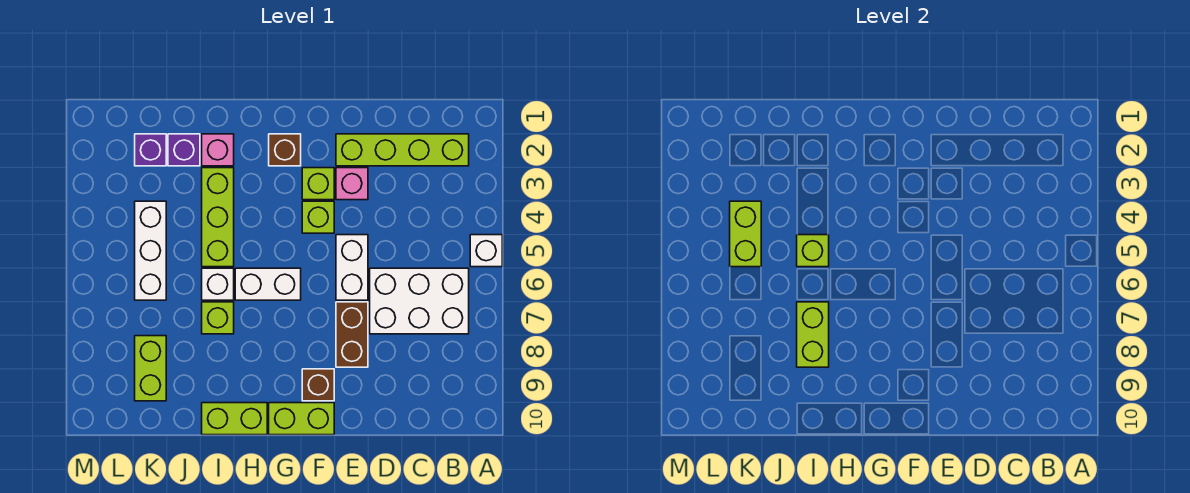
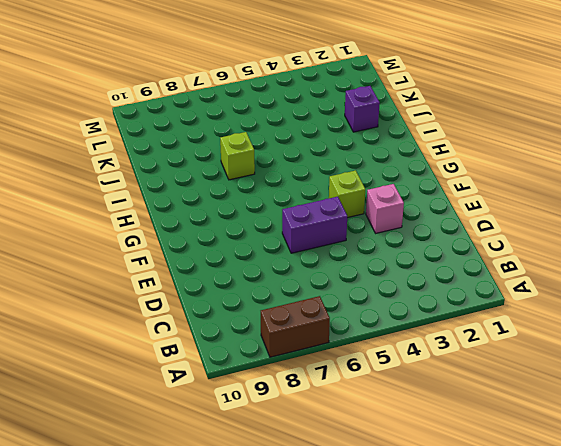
brown 1x2 brick [261,296,330,357] -> brown 1x2 brick moved to [336,302,368,367]
purple 1x2 brick [282,197,347,253] -> white 1x2 brick [336,235,368,300]
none -> white 1x1 brick [470,235,502,267]
none -> lime 1x4 brick [336,134,469,166]
none -> white 2x3 brick [370,268,469,334]

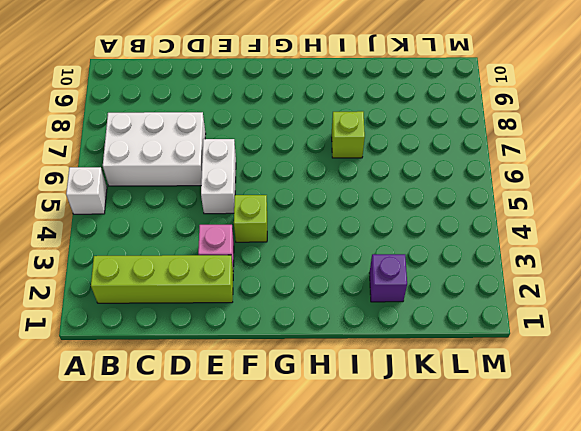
none -> brown 1x2 brick [336,302,368,367]
none -> lime 1x1 brick [302,168,334,200]
none -> brown 1x1 brick [302,369,334,401]

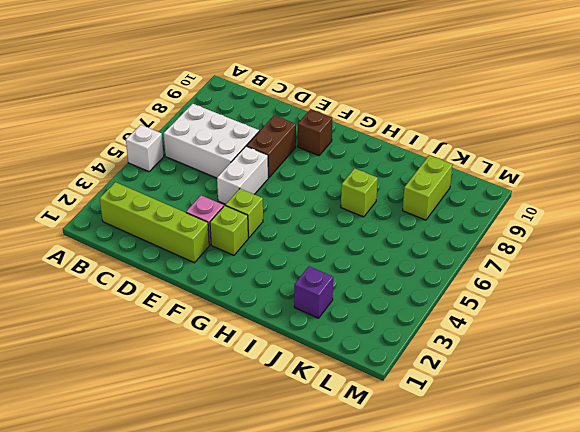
none -> lime 1x2 brick [269,403,334,435]
none -> brown 1x1 brick [269,134,301,166]
none -> white 1x2 brick [235,268,301,300]

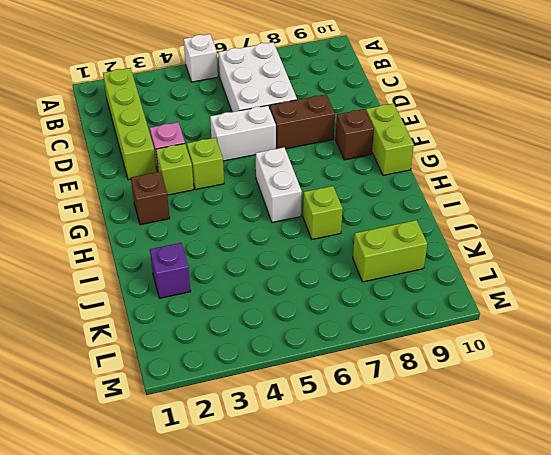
none -> lime 1x2 brick [202,403,267,435]
none -> pink 1x1 brick [202,134,234,166]
none -> lime 1x3 brick [202,168,234,267]

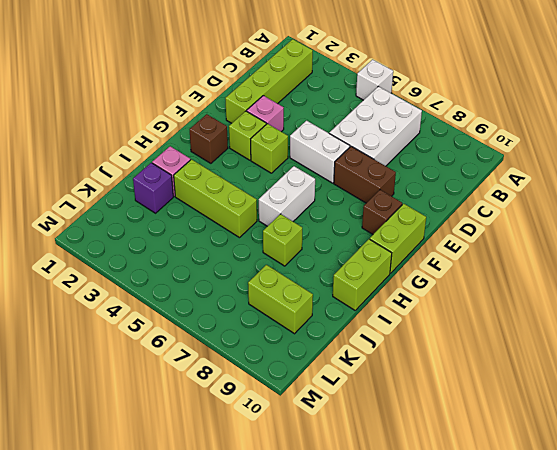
none -> white 1x1 brick [202,268,234,300]
none -> purple 1x1 brick [135,134,166,166]
none -> white 1x3 brick [135,201,166,300]

